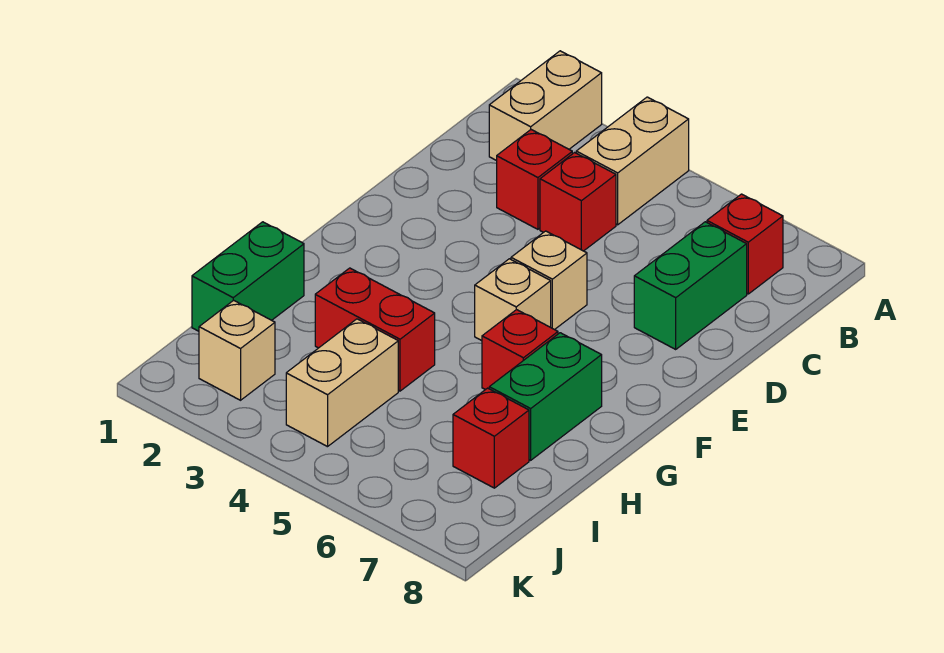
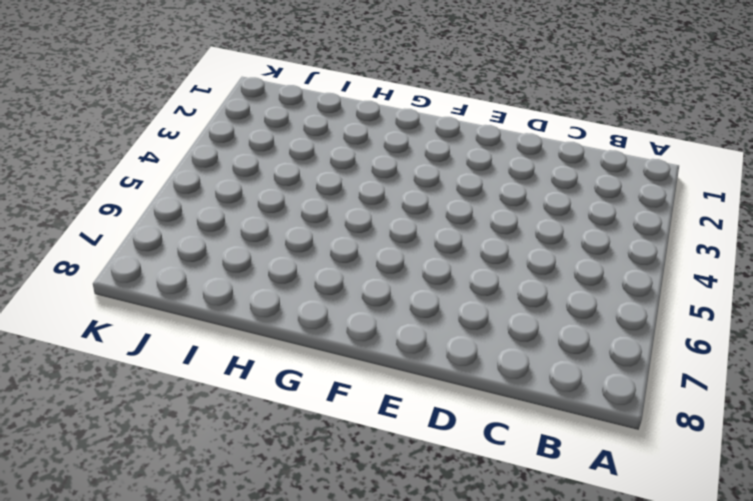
none -> tan 1x2 brick [489,51,602,161]
none -> tan 1x2 brick [576,97,689,225]
none -> red 1x1 brick [707,194,783,294]

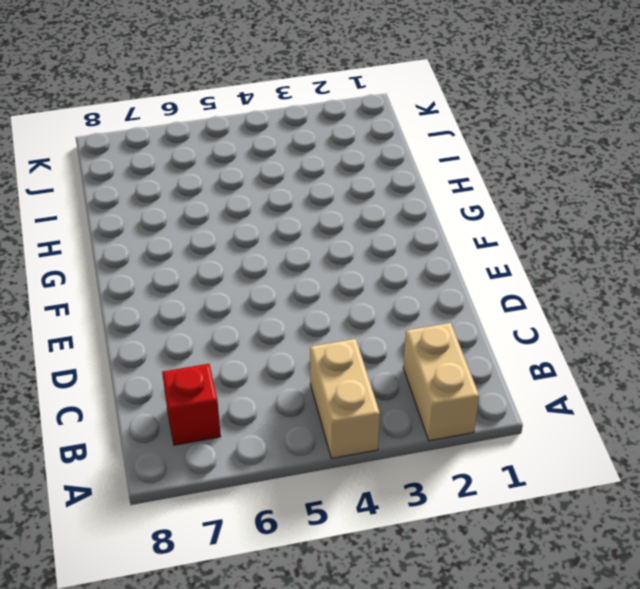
none -> red 1x1 brick [497,130,572,229]
none -> red 1x1 brick [540,153,616,251]
none -> green 1x2 brick [634,222,747,349]

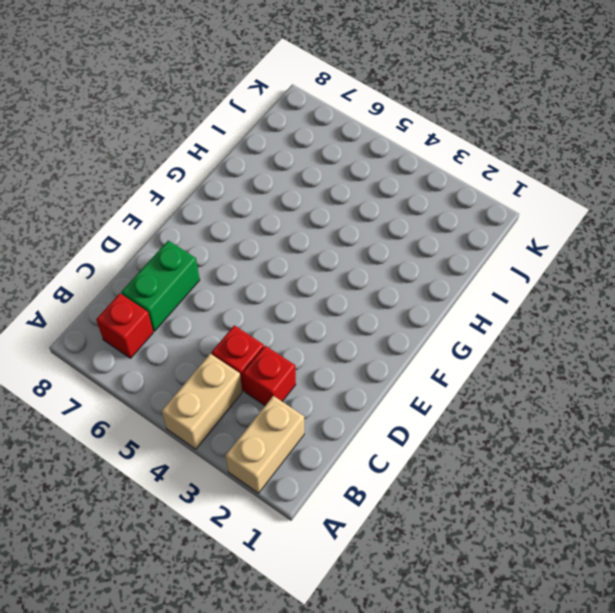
none -> tan 1x1 brick [511,231,587,330]
none -> tan 1x1 brick [475,259,551,341]
none -> red 1x1 brick [482,310,558,390]

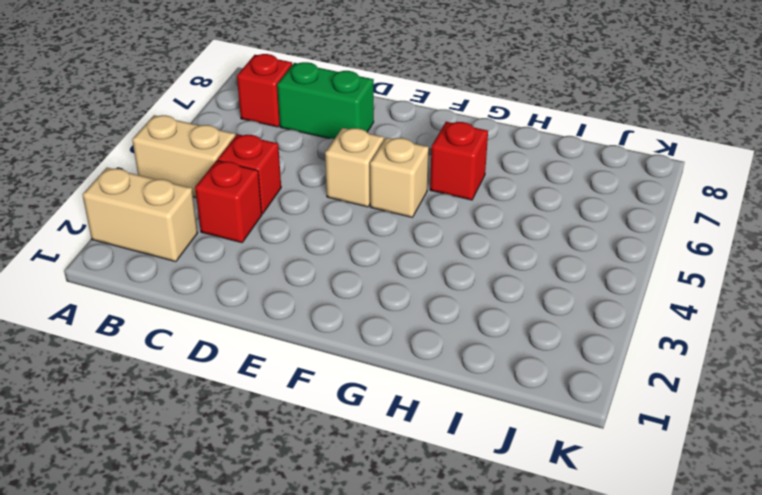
none -> green 1x2 brick [489,333,602,460]
none -> green 1x2 brick [192,222,304,331]
none -> red 1x2 brick [315,268,435,391]

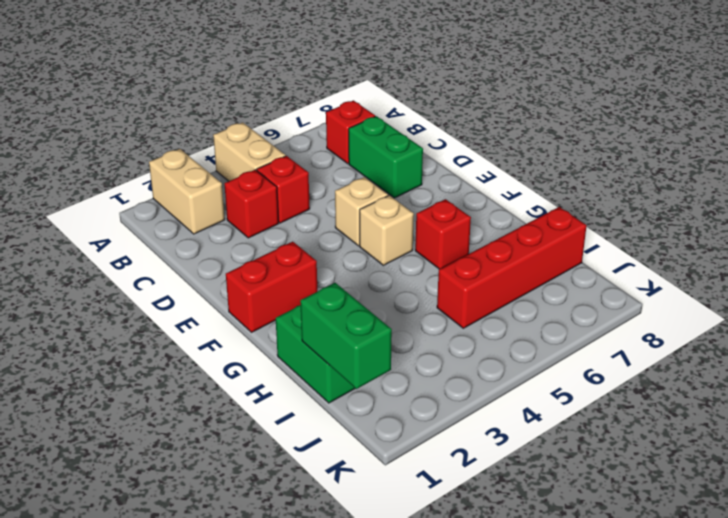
red 1x2 brick [226,242,317,332] -> red 1x2 brick moved to [315,268,435,391]
green 1x2 brick [300,283,392,389] -> green 1x2 brick moved to [489,333,602,460]
red 1x4 brick [437,207,587,328] -> red 1x1 brick [453,388,529,488]
none -> tan 1x2 brick [286,319,398,447]
none -> tan 1x1 brick [199,300,275,400]

